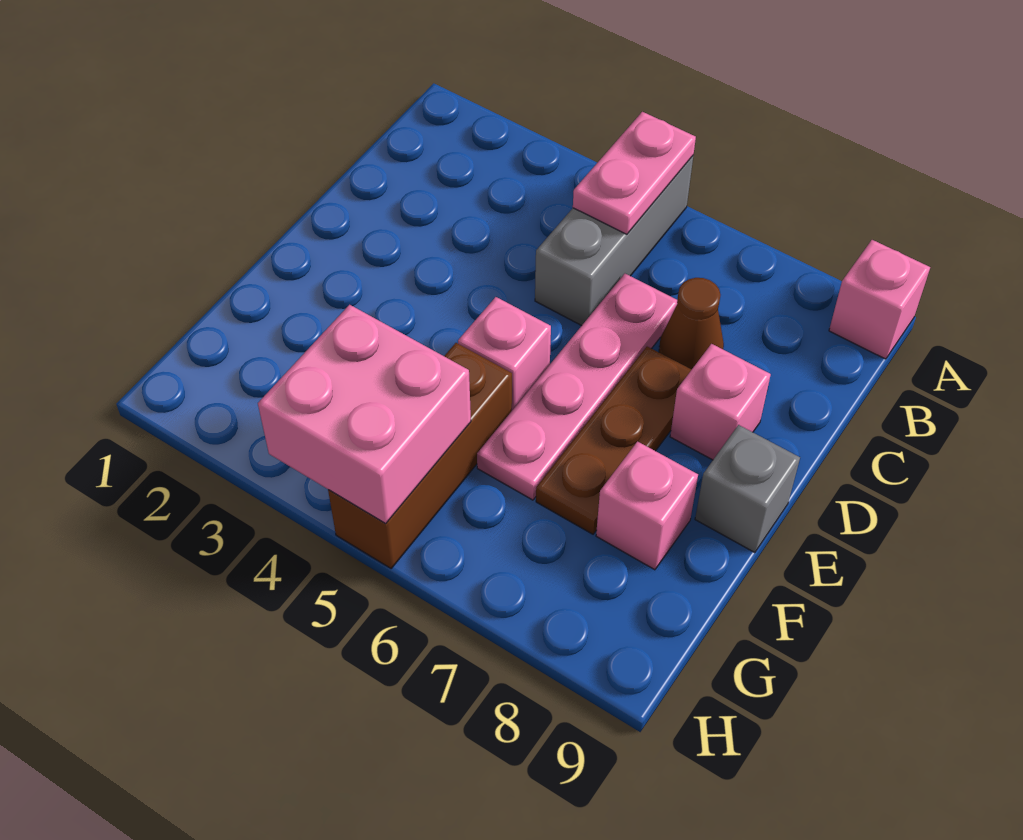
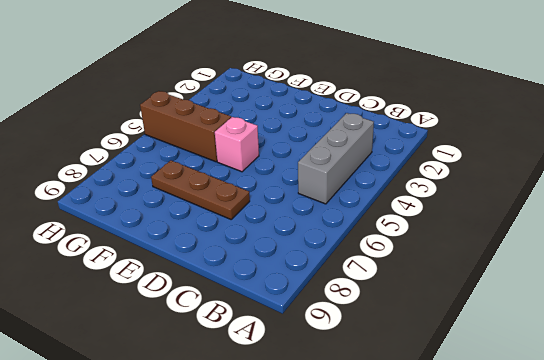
grey 1x3 brick [298,113,374,204] -> grey 1x3 brick turned to [535,156,693,326]
none -> pink 1x1 brick [829,240,930,359]
none -> pink 1x4 plate [477,274,677,500]
none -> brown 1x1 cone [659,278,724,369]

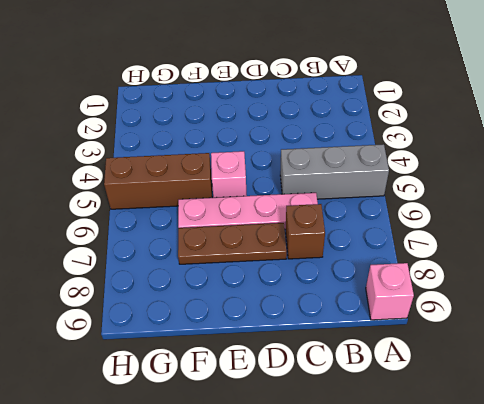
brown 1x1 brick [286,204,325,259] -> brown 1x1 cone [659,278,724,369]
none -> pink 1x1 brick [670,344,771,460]
none -> grey 1x1 brick [695,425,800,553]
none -> pink 1x1 brick [596,442,698,570]

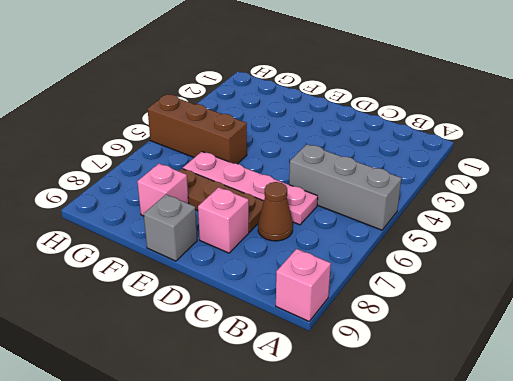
none -> pink 1x1 brick [458,297,551,410]
none -> pink 1x2 plate [573,112,696,234]
none -> pink 2x2 brick [258,305,471,524]

